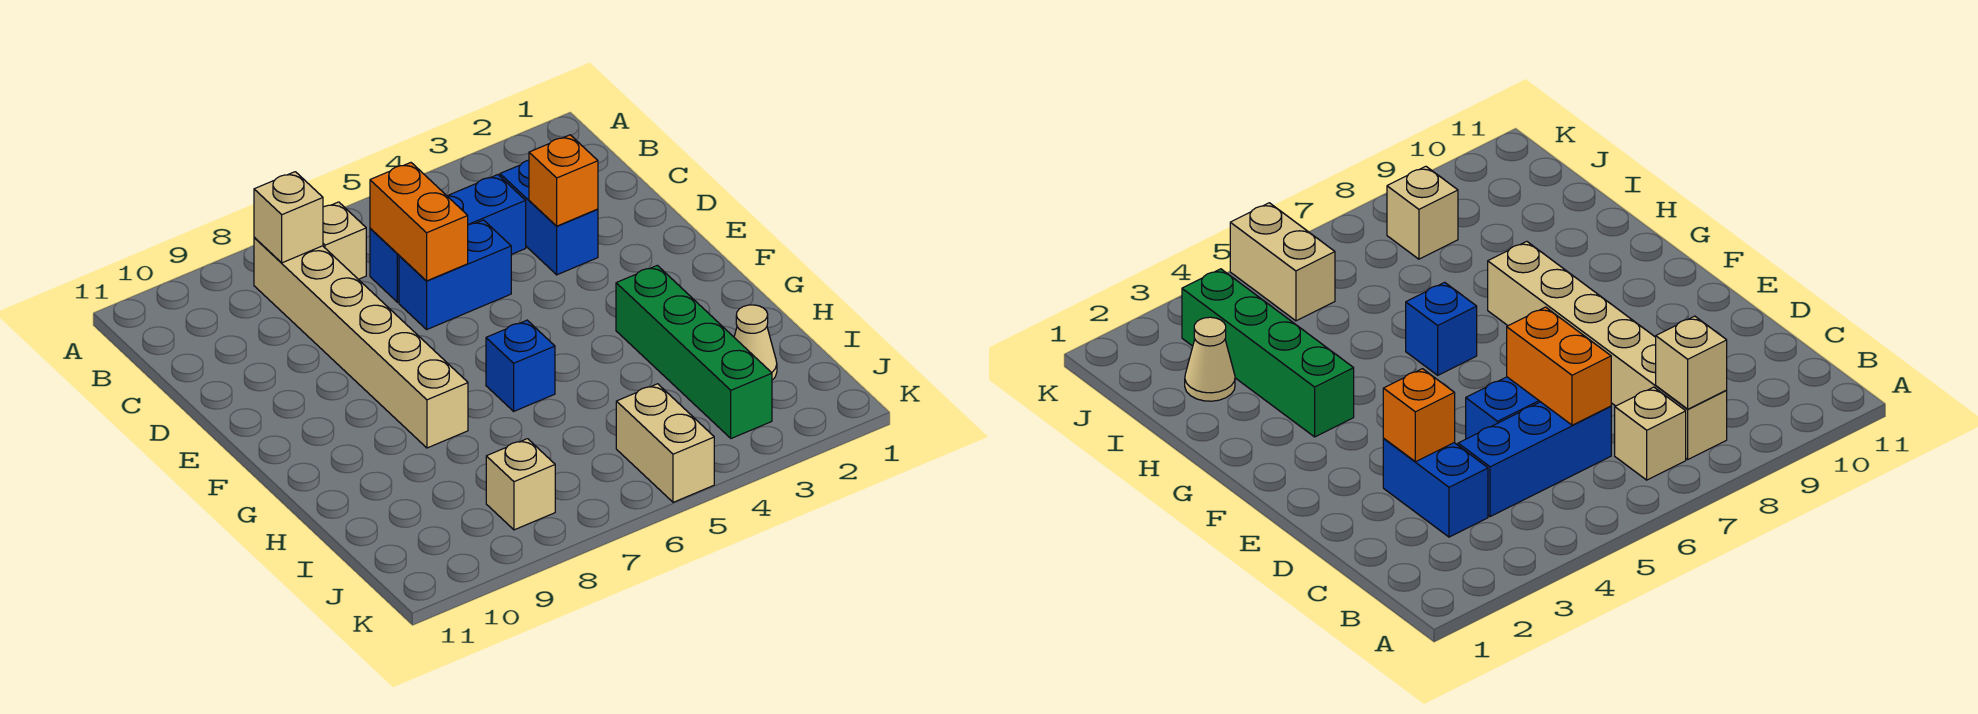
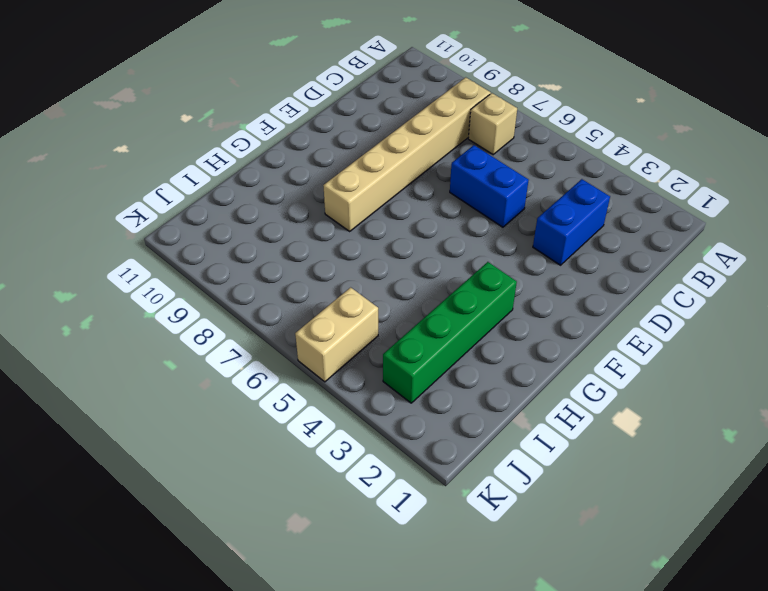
none -> blue 1x3 brick [370,175,526,302]
none -> blue 1x1 brick [486,320,555,411]
none -> tan 1x1 cone [734,305,777,380]

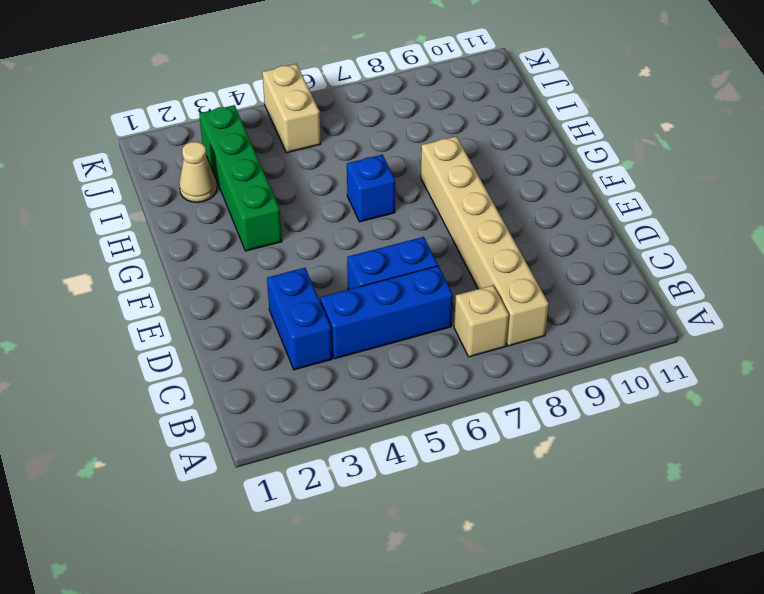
none -> tan 1x1 brick [486,439,555,530]
none -> tan 1x1 brick [254,172,323,263]
none -> orange 1x2 brick [370,163,468,281]

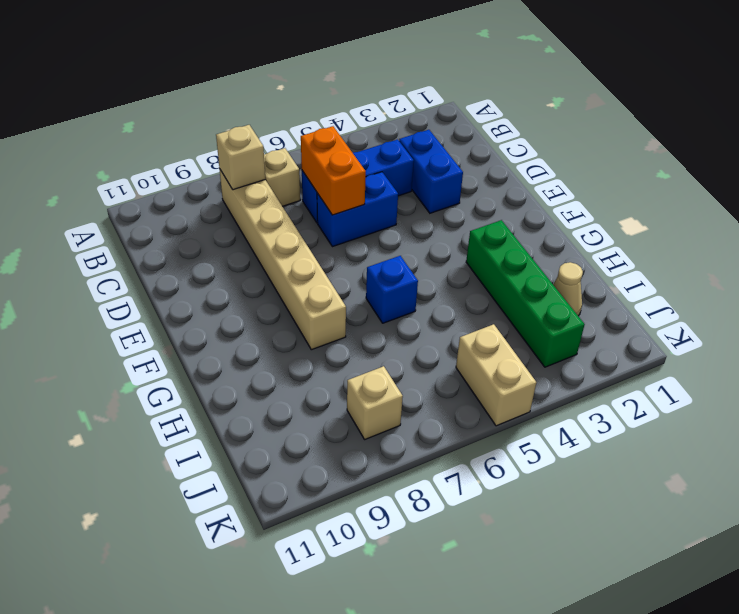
none -> orange 1x1 brick [529,135,598,226]

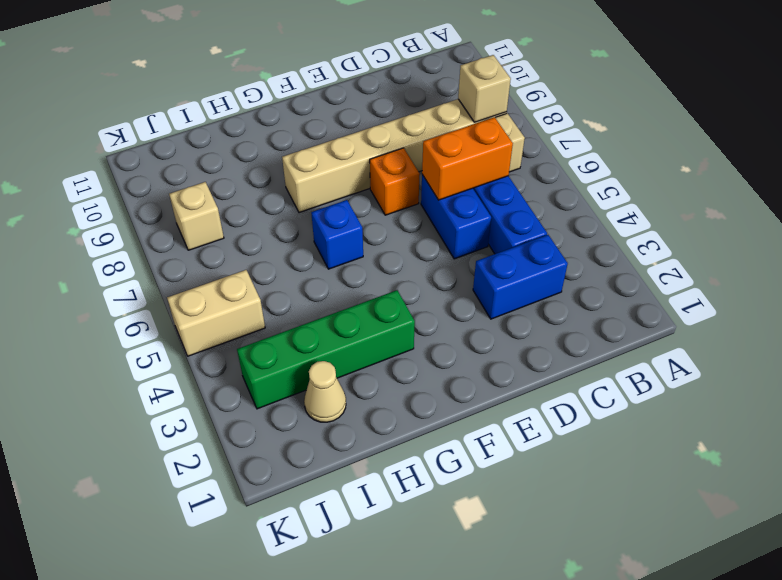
orange 1x1 brick [370,148,420,215] -> orange 1x1 brick moved to [529,135,598,226]

